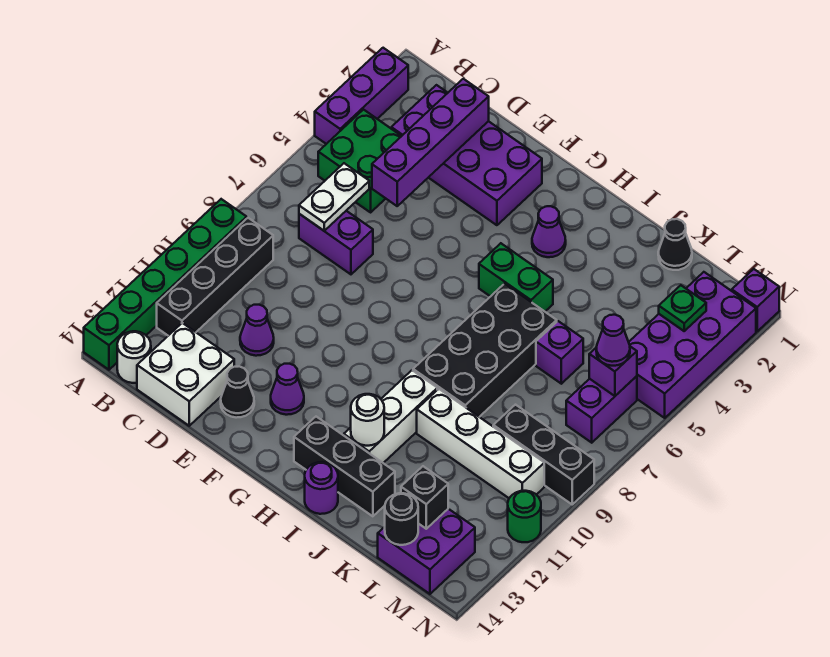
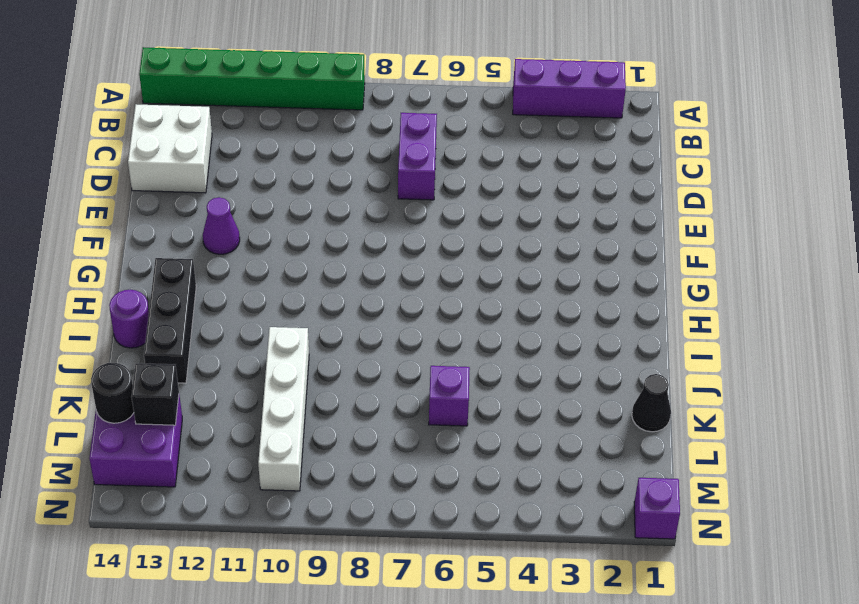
none -> green 2x2 brick [318,110,401,212]
none -> black 1x4 brick [157,218,273,336]
none -> white 1x1 round brick [117,331,151,383]
none -> purple 2x4 brick [391,85,542,225]

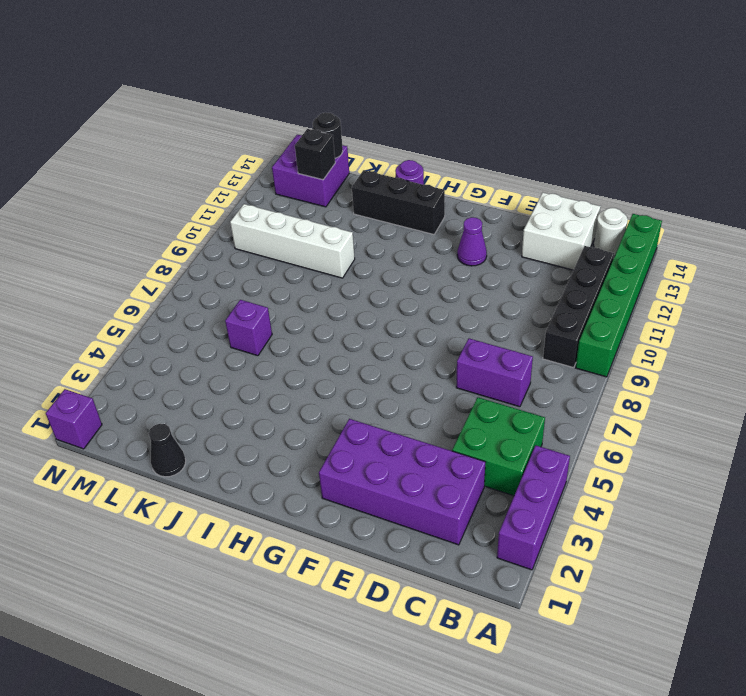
none -> purple 1x1 cone [240,305,274,356]
none -> black 1x1 cone [221,366,254,418]
none -> purple 1x1 cone [532,206,566,257]
none -> green 1x2 brick [479,243,553,311]

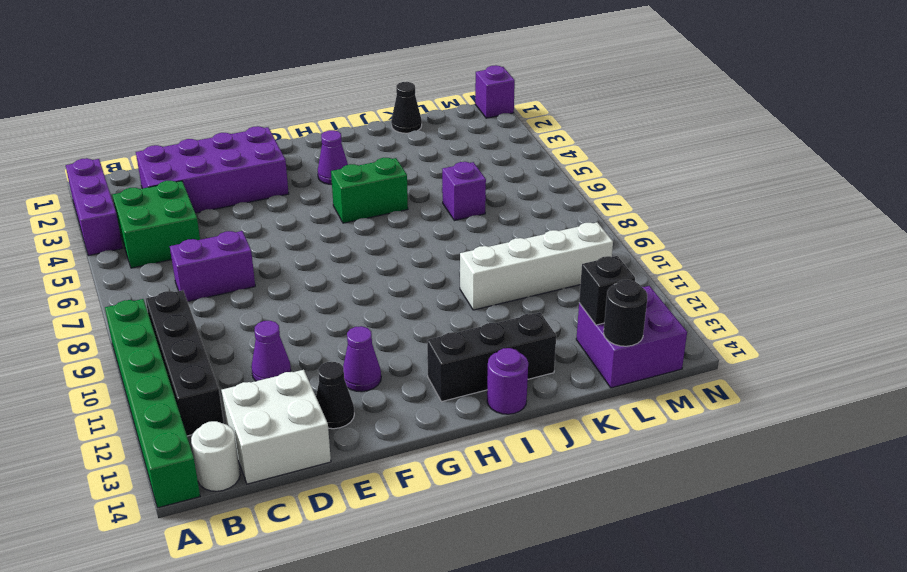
none -> black 2x4 brick [413,284,557,417]
none -> white 1x3 brick [344,370,437,463]
none -> black 1x3 brick [493,405,594,504]
none -> purple 2x4 brick [629,272,756,418]

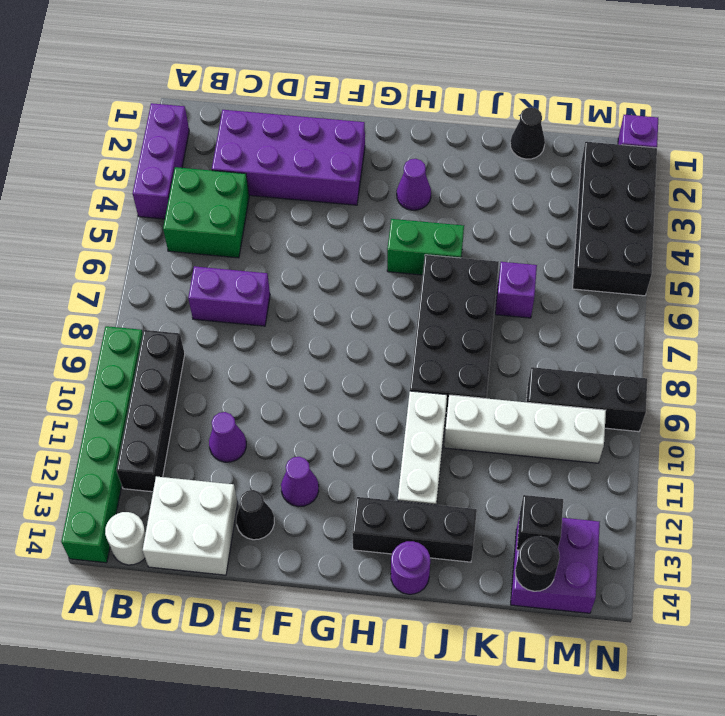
black 2x4 brick [573,142,657,296] -> purple 2x4 brick [629,272,756,418]
none -> purple 1x2 brick [566,376,637,443]
none -> green 1x1 round brick [508,491,541,542]
none -> white 1x2 plate [299,163,369,231]
none -> purple 1x4 brick [372,79,489,206]

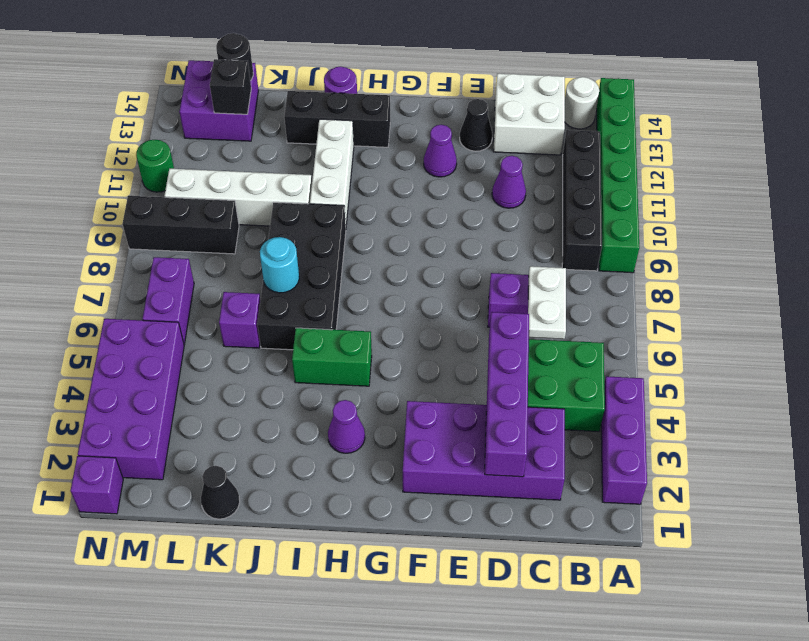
cyan 1x1 round brick [260,237,299,293] -> none
none -> white 1x1 round brick [351,394,384,446]
none -> green 1x1 plate [659,285,706,331]
none -> purple 1x1 brick [589,347,637,396]
none -> purple 1x1 cone [596,315,630,366]

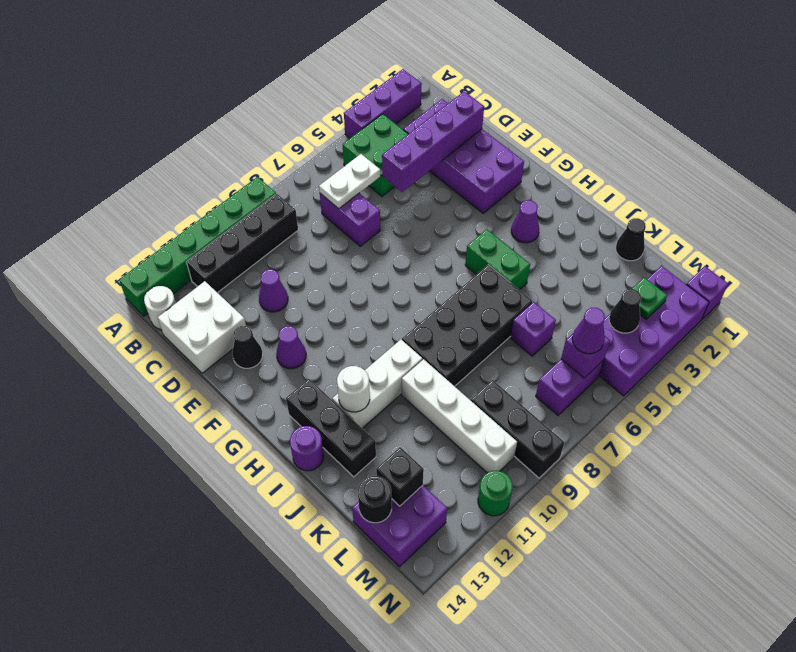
black 1x1 cone [609,289,641,333] -> none

